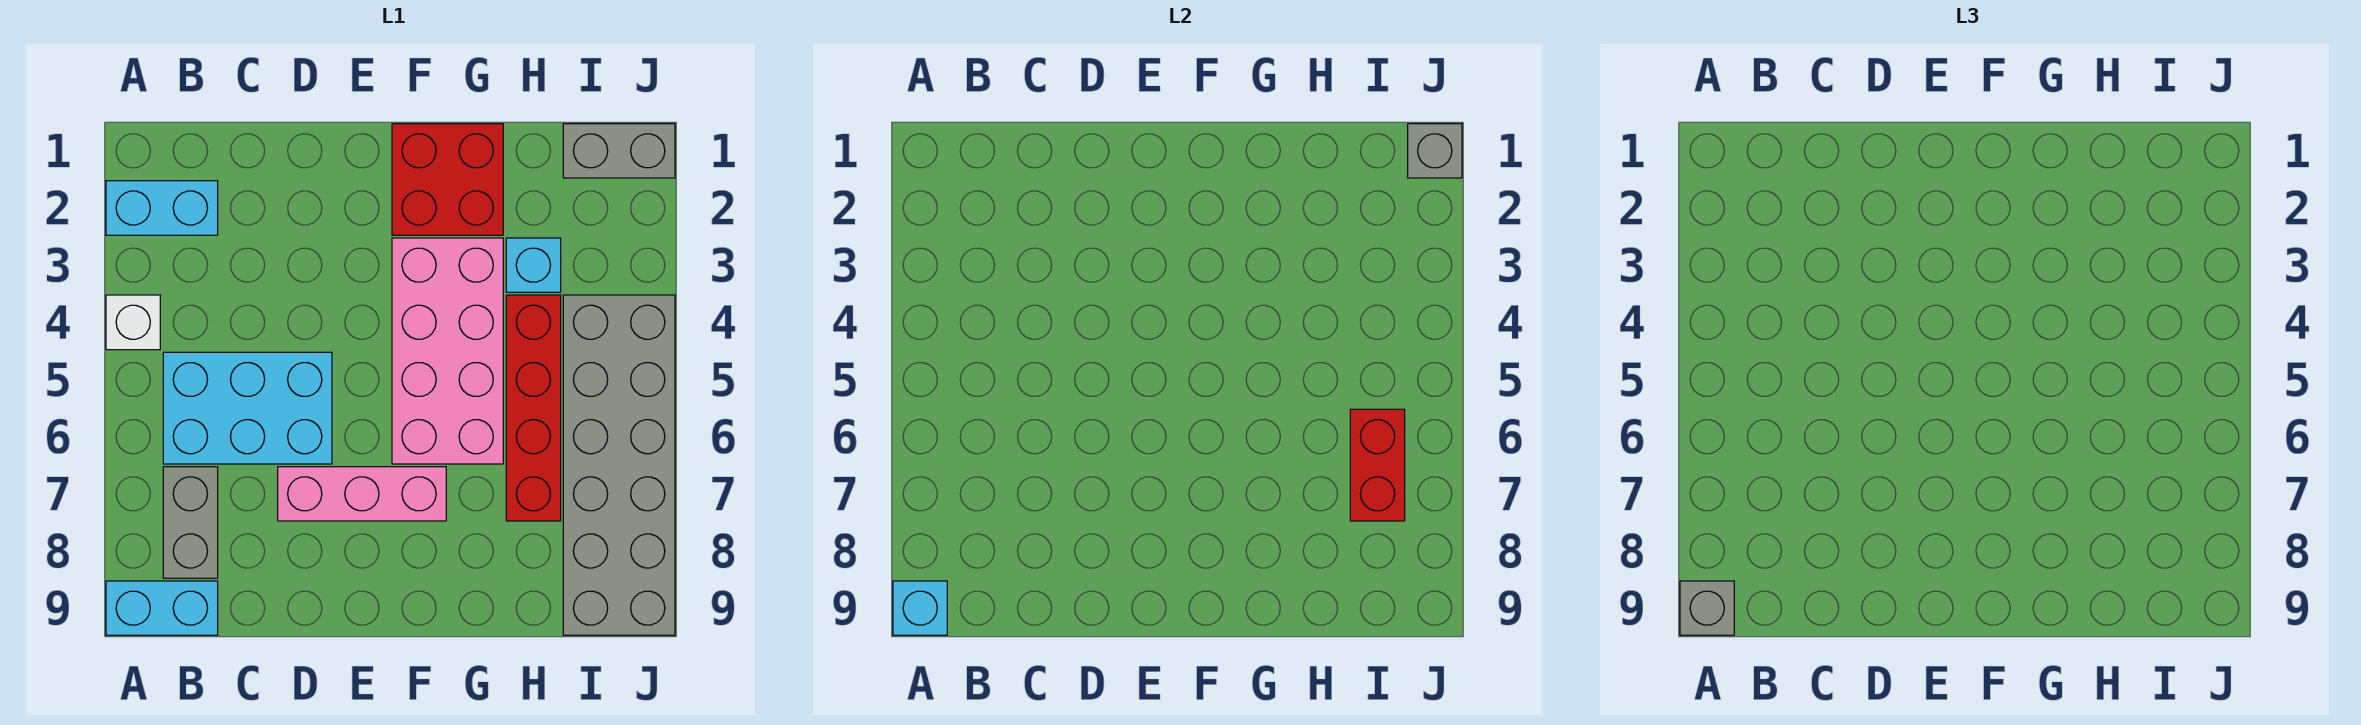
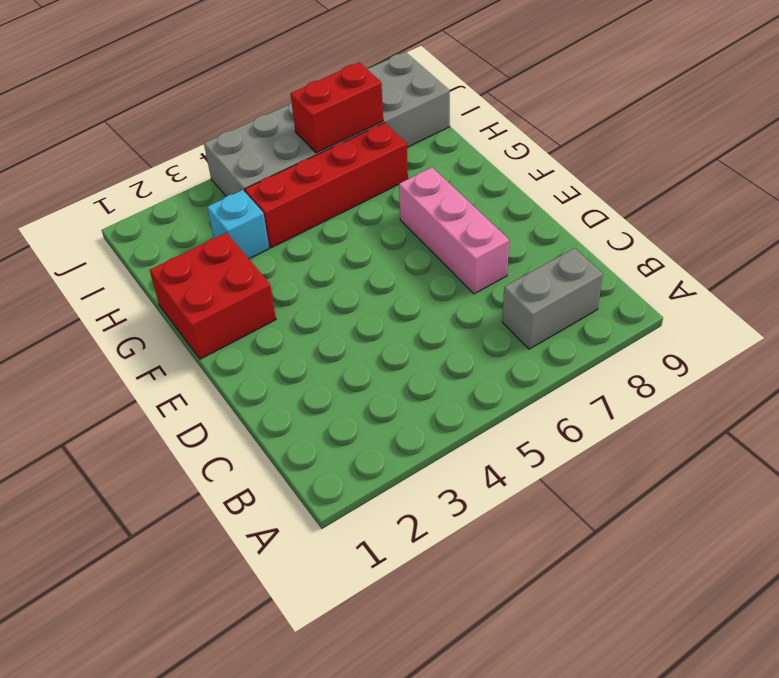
none -> cyan 1x2 brick [106,181,218,235]
none -> white 1x1 brick [106,295,160,350]
none -> cyan 1x2 brick [106,581,218,635]

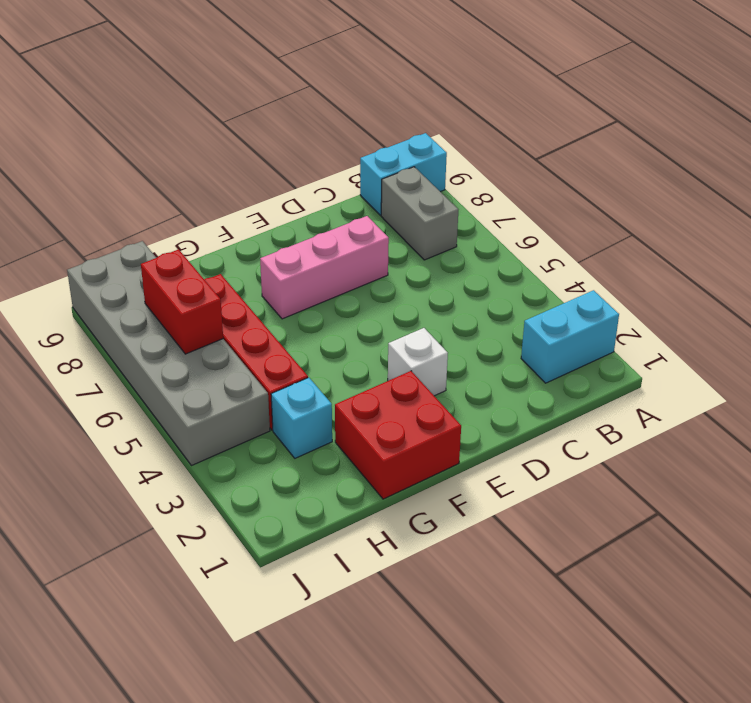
white 1x1 brick [388,328,448,396] -> white 1x1 brick moved to [106,295,160,350]
none -> cyan 2x3 brick [163,352,332,464]
none -> pink 2x4 brick [392,238,503,464]
none -> grey 1x2 brick [563,124,675,178]

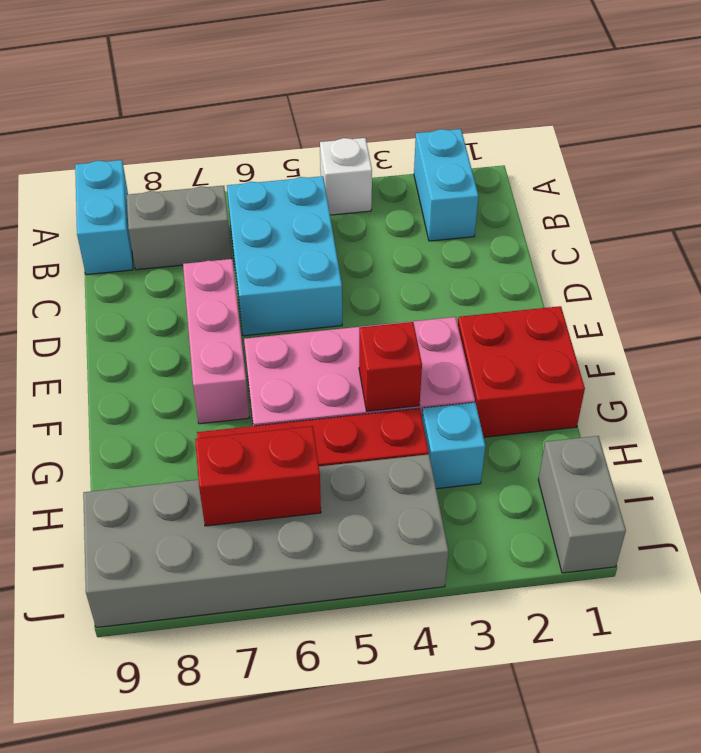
red 1x1 brick [359,322,422,411] -> none
none -> cyan 1x1 brick [893,581,947,635]
none -> grey 1x1 brick [1408,124,1462,178]
none -> grey 1x1 brick [1680,581,1734,635]

